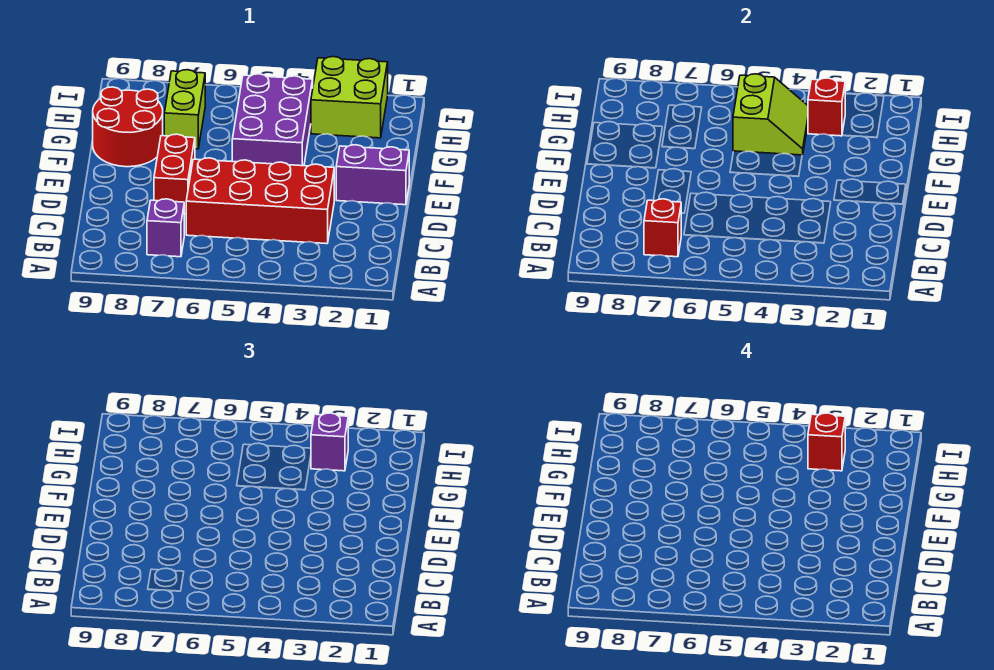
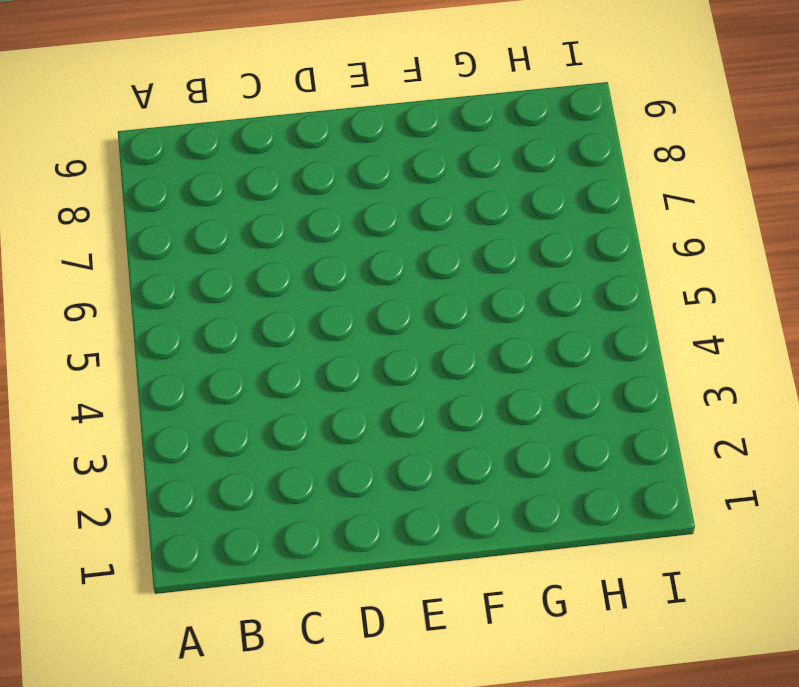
none -> purple 1x1 brick [147,199,184,257]
none -> red 2x4 brick [186,158,334,244]
none -> red 1x2 brick [154,134,195,214]

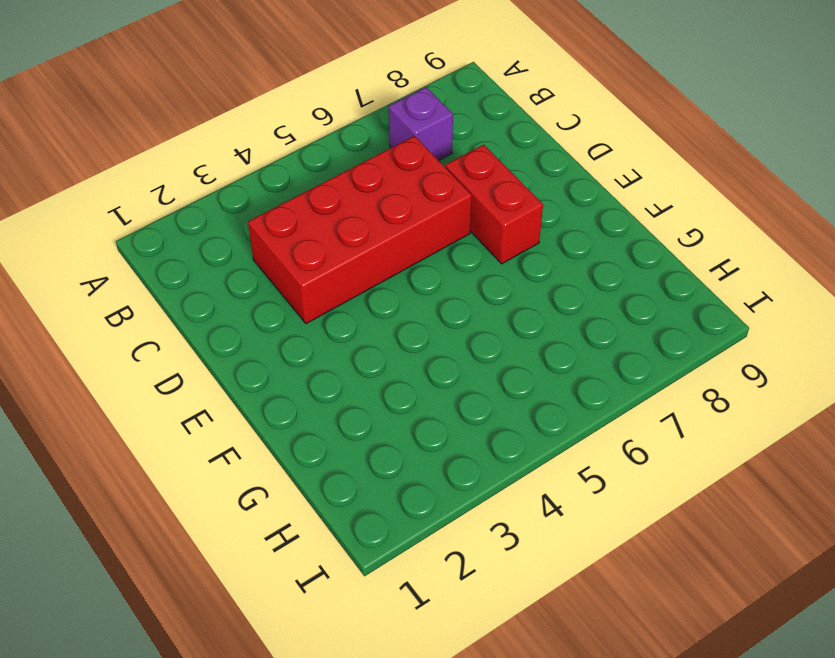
none -> purple 1x2 brick [336,145,409,205]
none -> purple 2x3 brick [232,74,313,166]
none -> red 2x2 round brick [93,87,163,167]

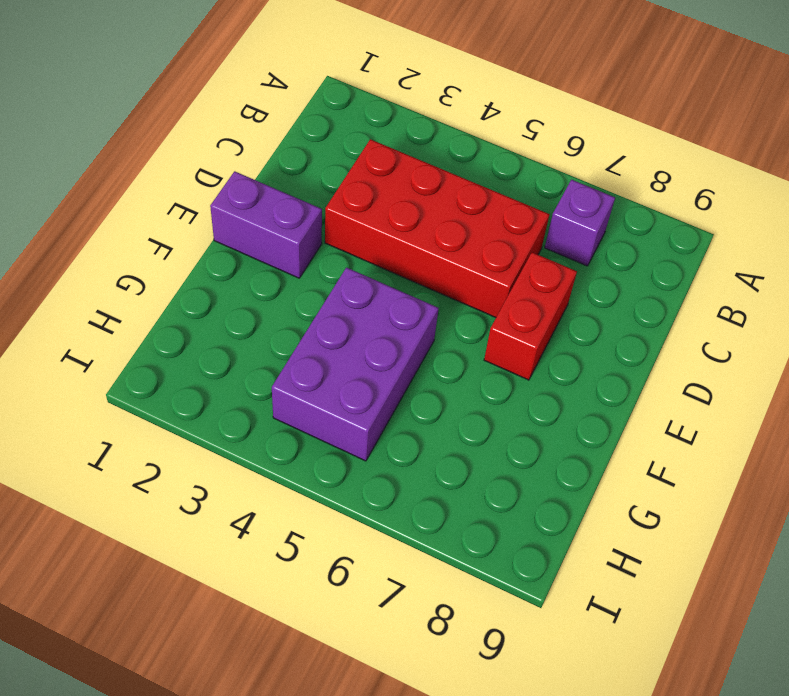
none -> red 2x2 round brick [93,87,163,167]
none -> lime 1x2 brick [164,70,205,149]
none -> lime 2x2 brick [311,57,388,138]

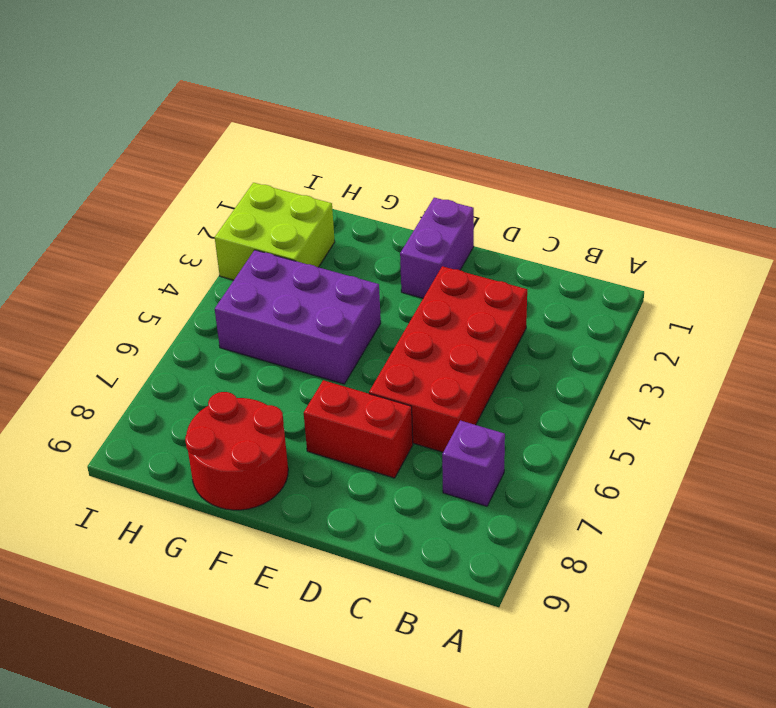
none -> lime 1x2 brick [164,70,205,149]
none -> red 1x1 brick [644,199,681,257]
none -> lime 2x2 slope [733,74,808,155]

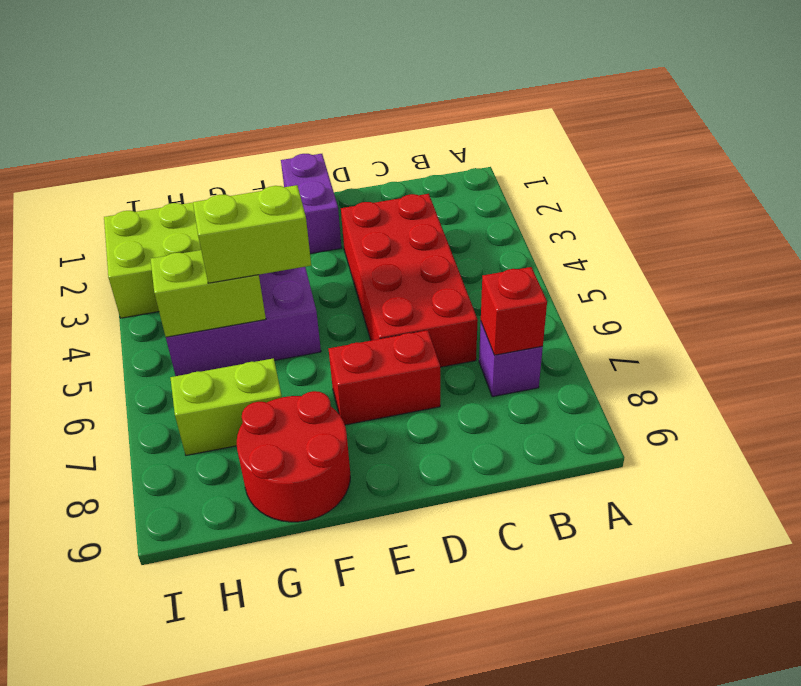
lime 1x2 brick [193,185,311,283] -> none
none -> red 1x1 brick [808,78,846,136]
none -> purple 1x1 brick [311,413,348,471]
none -> red 1x1 brick [808,413,845,471]

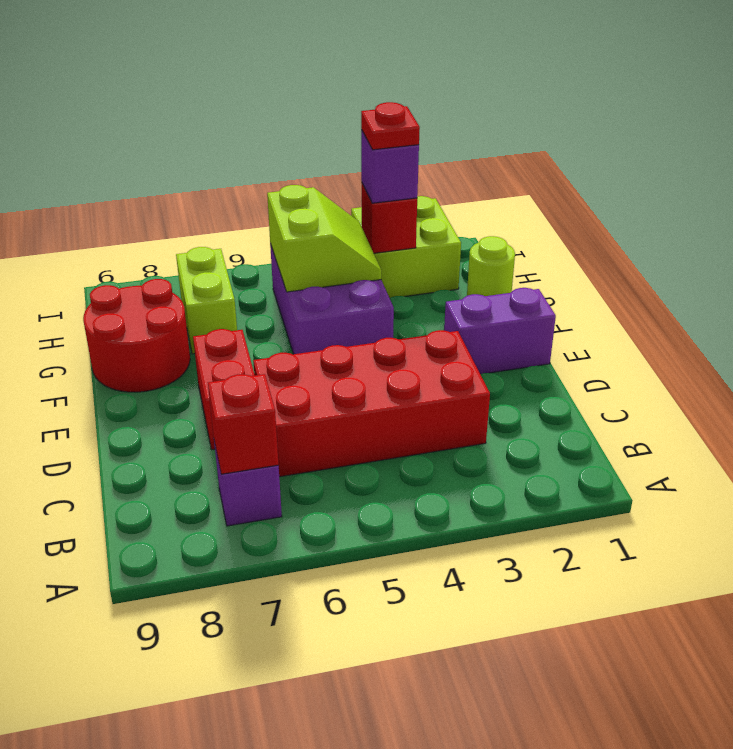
lime 1x1 round brick [467,236,515,296] -> none
red 1x1 plate [361,102,420,150] -> red 1x1 brick [808,413,845,471]

